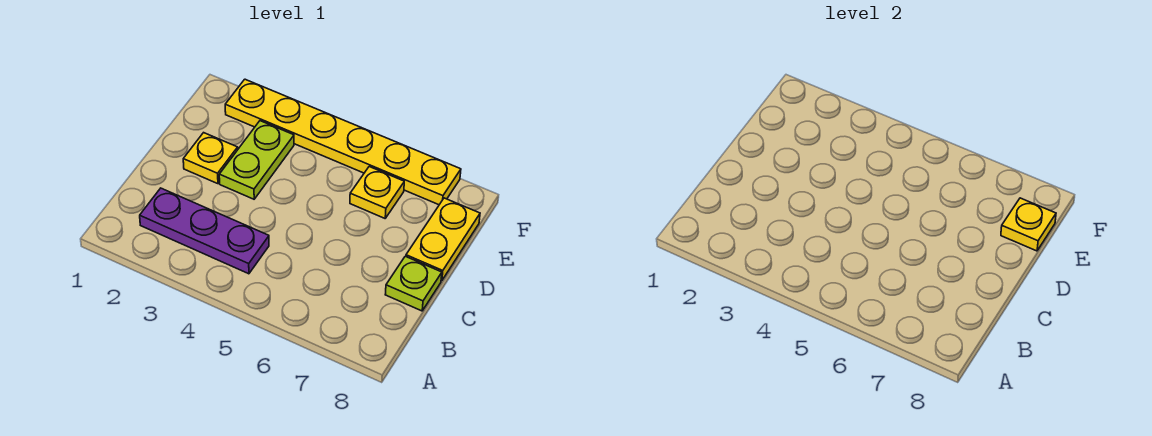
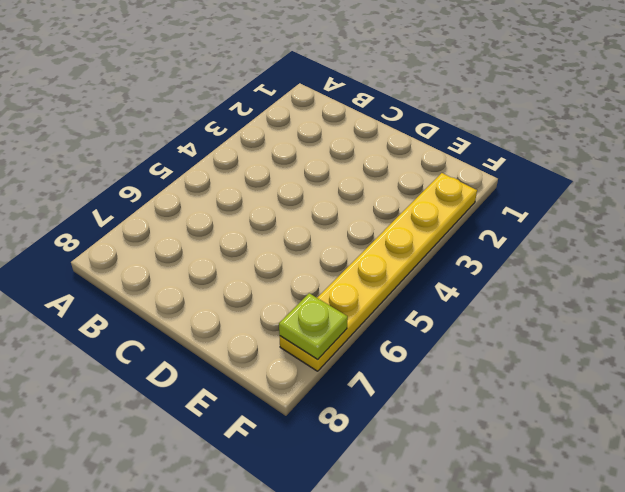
lime 1x1 plate [279,293,348,359] -> lime 1x1 plate moved to [385,256,442,311]
none -> purple 1x3 plate [140,188,269,274]
none -> yellow 1x1 plate [183,133,238,184]

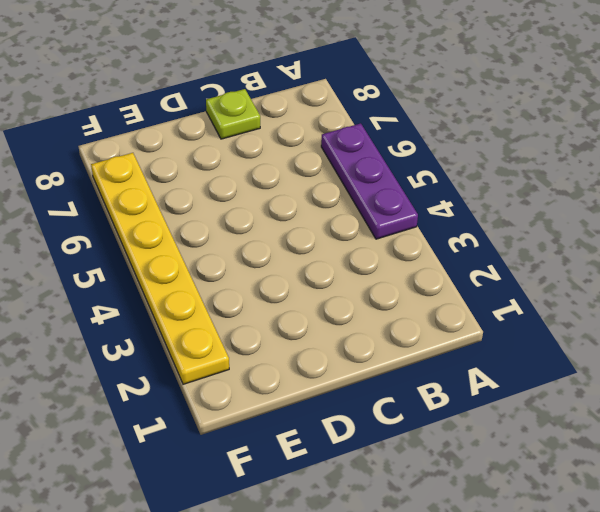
purple 1x3 plate [321,123,418,239] -> purple 1x3 plate moved to [140,188,269,274]
none -> yellow 1x1 plate [183,133,238,184]
none -> lime 1x2 plate [219,121,294,199]

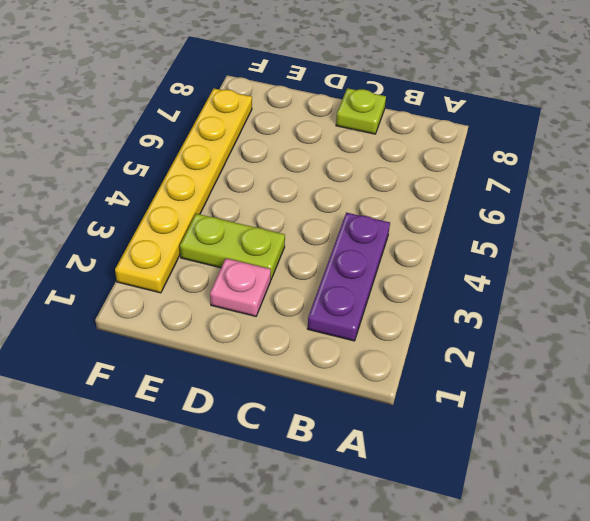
pink 1x1 plate [210,258,271,316] -> yellow 1x1 plate [183,133,238,184]
none -> yellow 1x2 plate [406,198,480,281]
none -> yellow 1x1 plate [350,167,404,218]

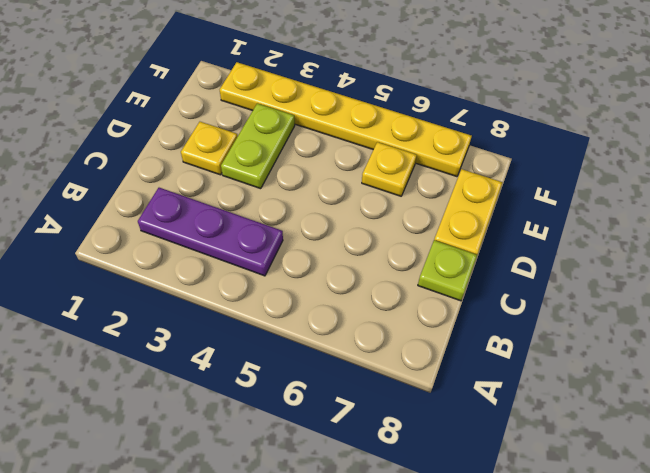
none -> yellow 1x1 plate [1001,198,1056,251]

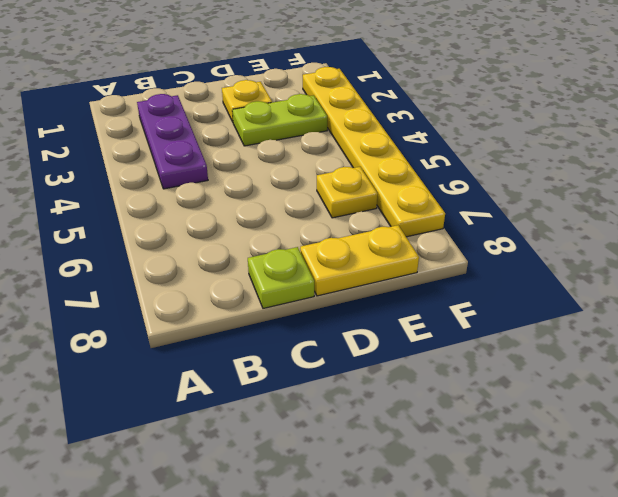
none -> yellow 1x1 plate [1001,198,1056,251]

